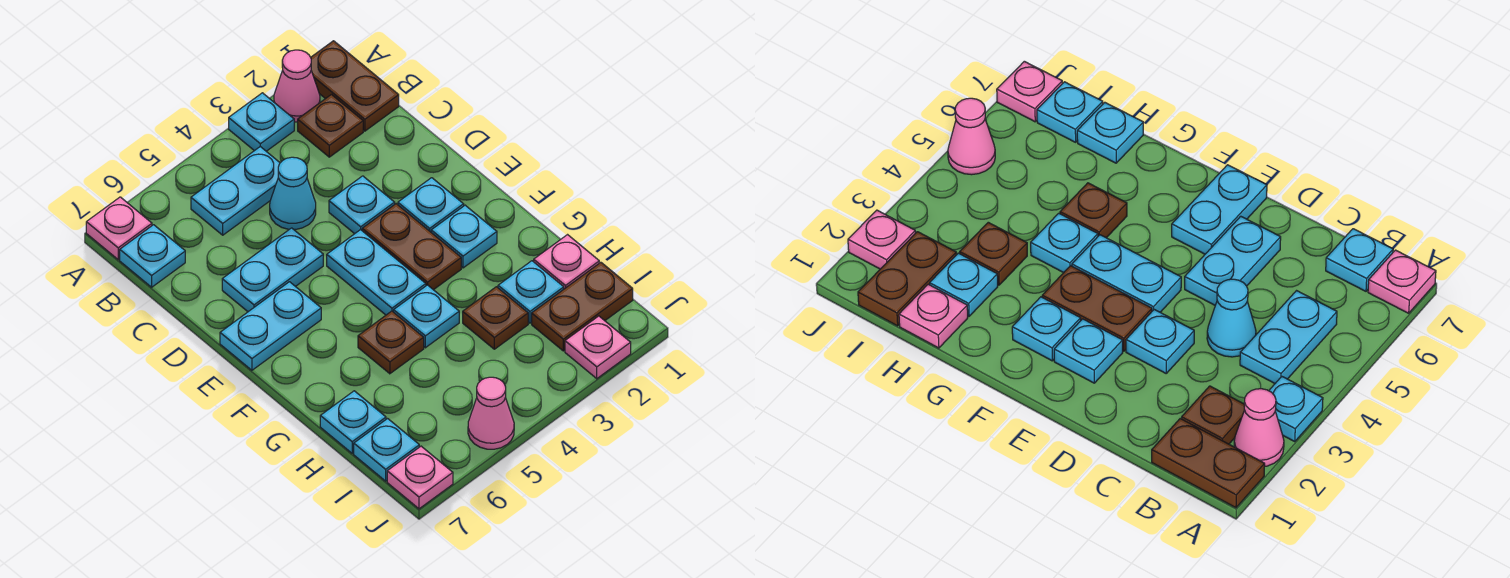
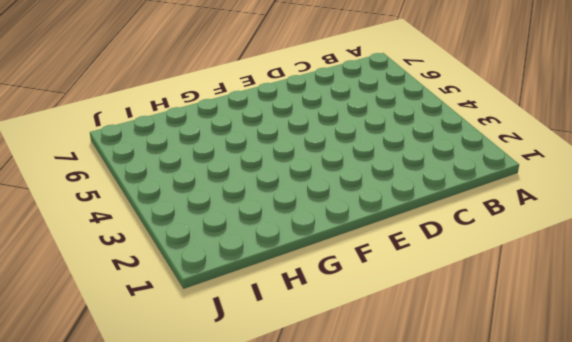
none -> brown 1x2 plate [311,41,399,131]
none -> pink 1x1 cone [274,50,320,122]
none -> cyan 1x1 plate [229,93,294,151]

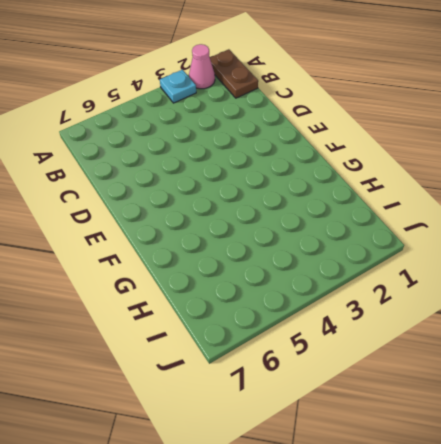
none -> pink 1x1 plate [86,197,152,260]
none -> brown 1x1 plate [298,95,363,157]
none -> cyan 1x2 plate [191,147,280,235]

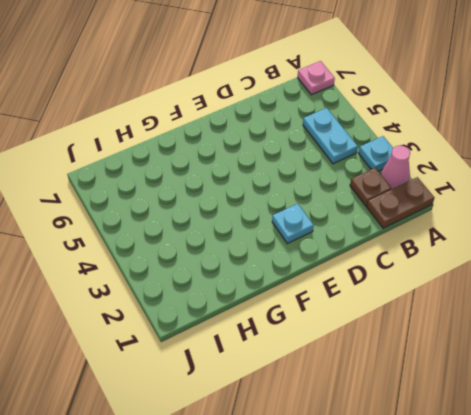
none -> cyan 1x1 plate [120,225,185,287]
none -> cyan 1x1 cone [270,157,316,230]
none -> cyan 1x1 plate [329,176,395,234]

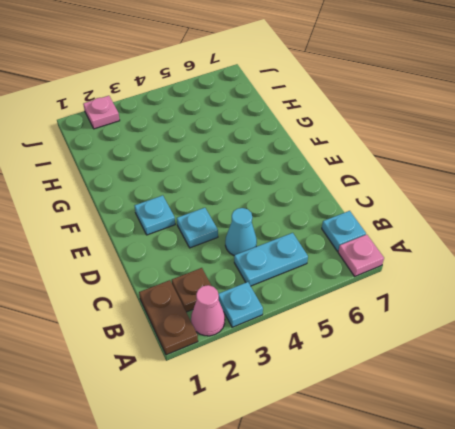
none -> cyan 1x2 plate [222,228,323,312]
none -> brown 1x2 plate [362,204,461,290]
none -> cyan 1x2 plate [327,230,426,315]

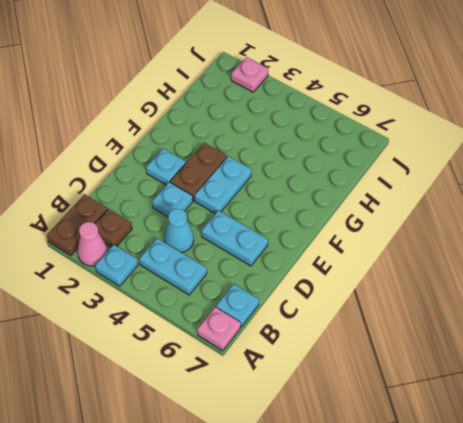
none -> cyan 1x2 plate [220,282,321,370]
none -> cyan 1x1 plate [431,205,497,268]
none -> cyan 1x1 plate [394,285,459,348]

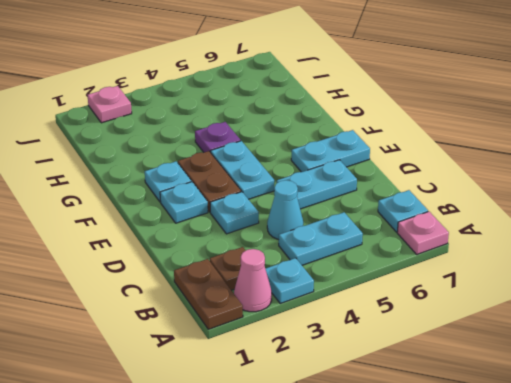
purple 1x1 plate [195,122,241,153] -> cyan 1x1 plate [394,285,459,348]
none -> brown 1x1 plate [358,311,424,374]
none -> pink 1x1 plate [534,235,599,289]
none -> cyan 1x1 plate [498,261,564,323]

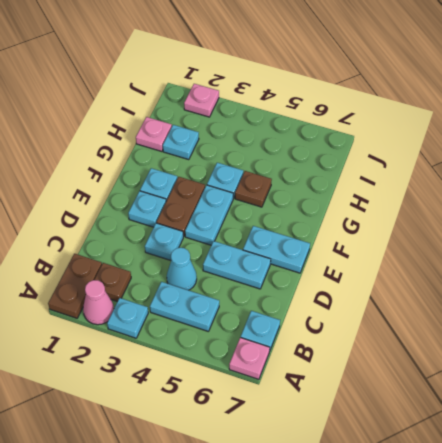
none -> brown 1x1 plate [463,287,528,349]
none -> cyan 1x1 plate [320,391,386,453]
none -> brown 1x2 plate [532,262,633,351]

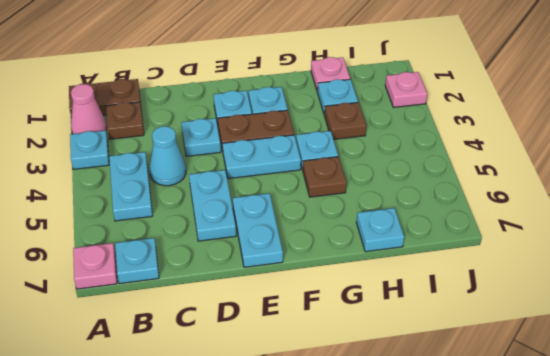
none -> brown 1x2 plate [532,262,633,351]
none -> cyan 1x1 plate [354,419,419,481]
none -> pink 1x1 cone [468,377,514,449]

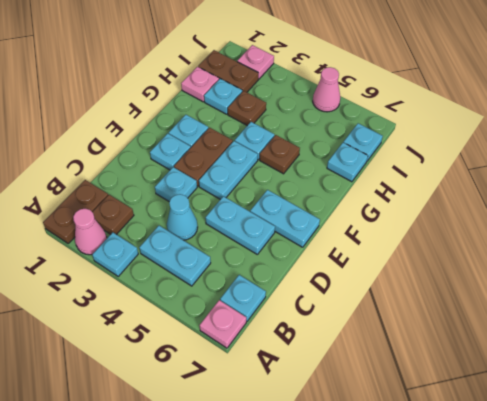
none -> pink 1x1 plate [387,446,453,509]

